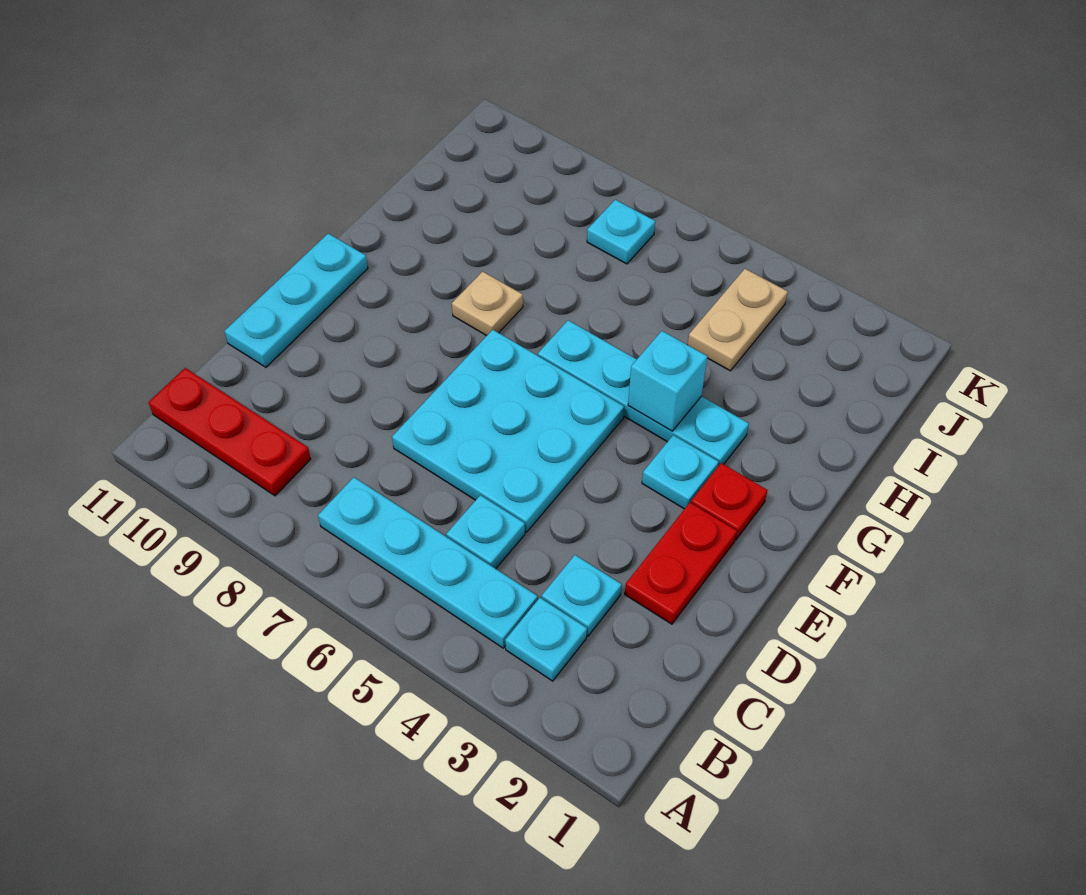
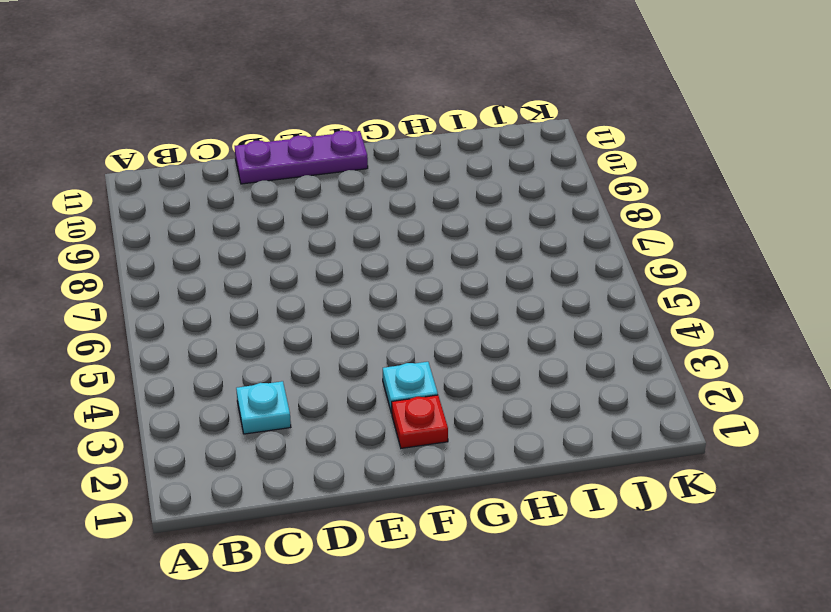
purple 1x3 plate [235,130,368,184] -> cyan 1x3 plate [225,234,368,367]
none -> cyan 1x1 plate [505,598,587,681]
none -> cyan 1x4 plate [318,477,538,648]
none -> red 1x3 plate [149,368,311,496]

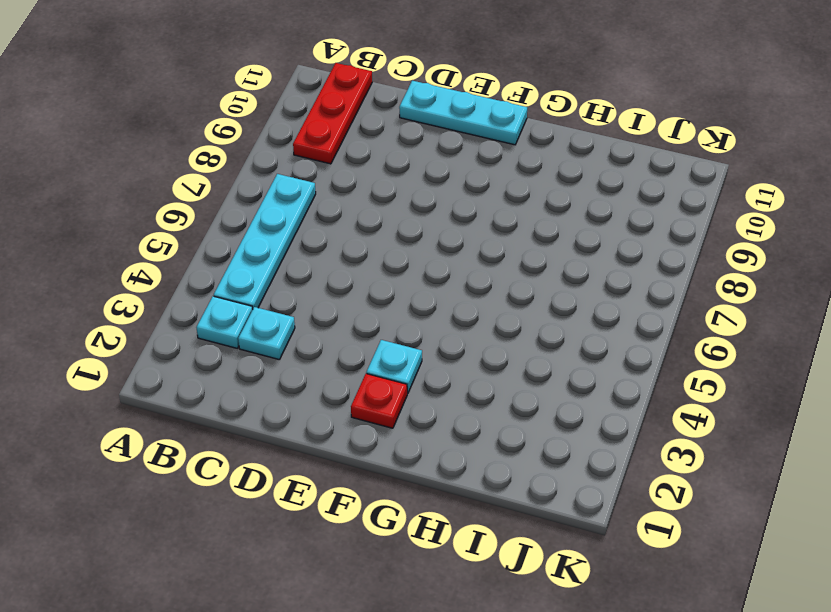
none -> cyan 1x1 plate [446,495,525,569]
none -> red 1x2 plate [625,503,737,624]
none -> cyan 3x3 plate [392,330,624,532]

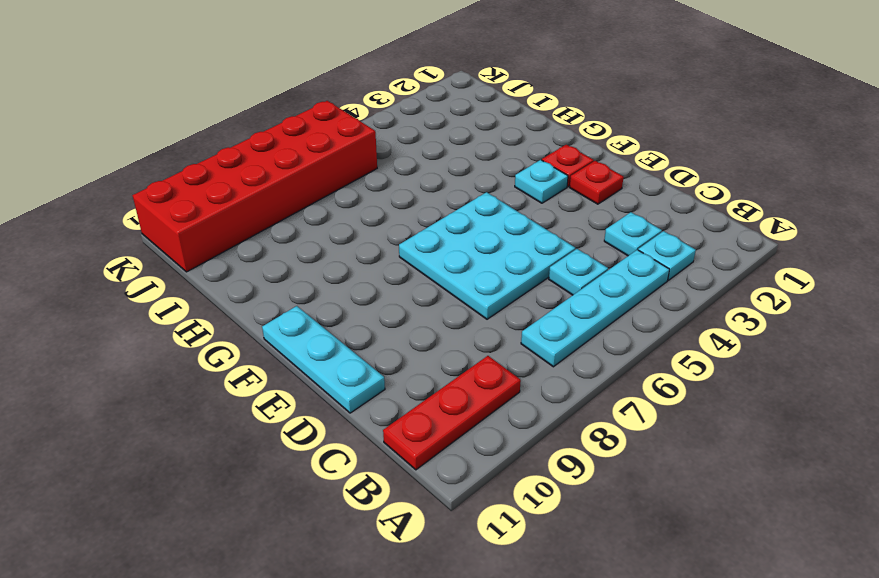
red 1x1 plate [570,161,624,204] -> red 1x2 plate [625,503,737,624]
red 2x6 brick [133,101,377,272] -> cyan 1x1 plate [587,200,655,264]
none -> cyan 1x4 plate [538,320,749,466]
none -> tan 1x1 plate [452,272,523,336]
none -> tan 1x2 plate [688,269,788,371]

